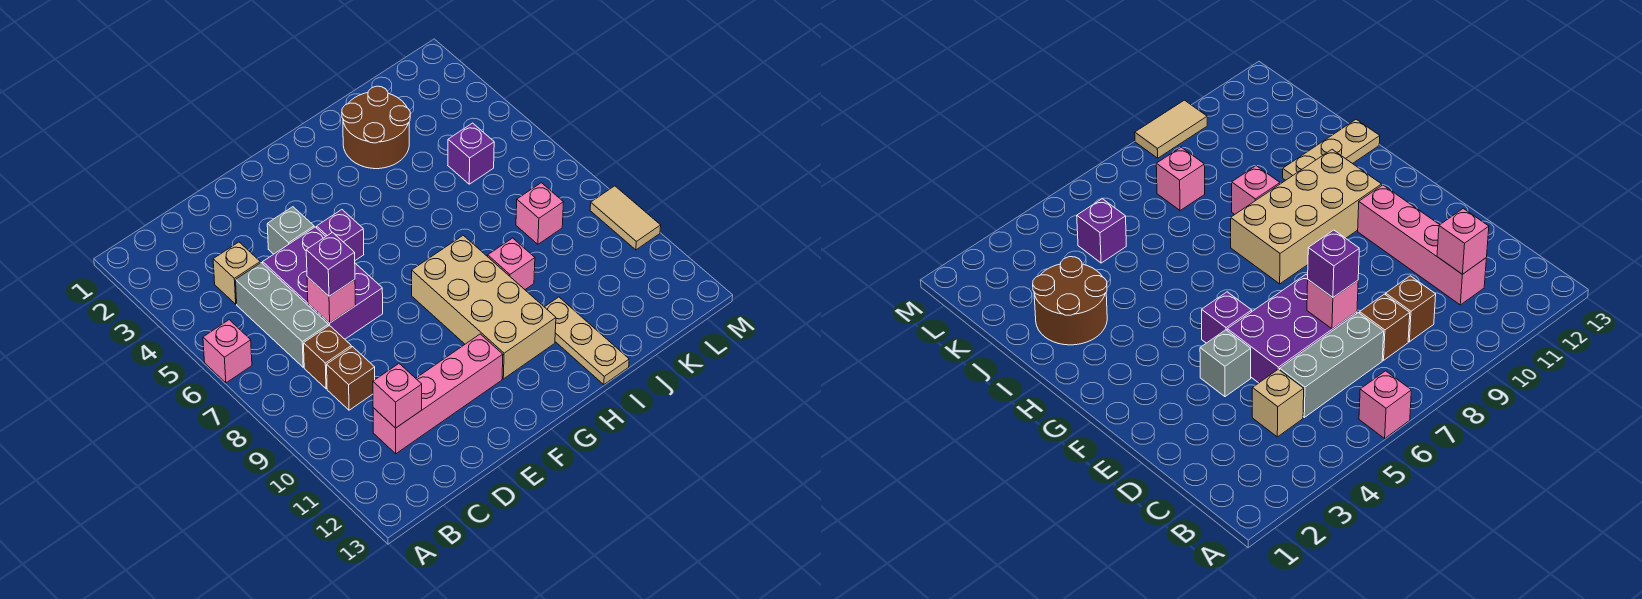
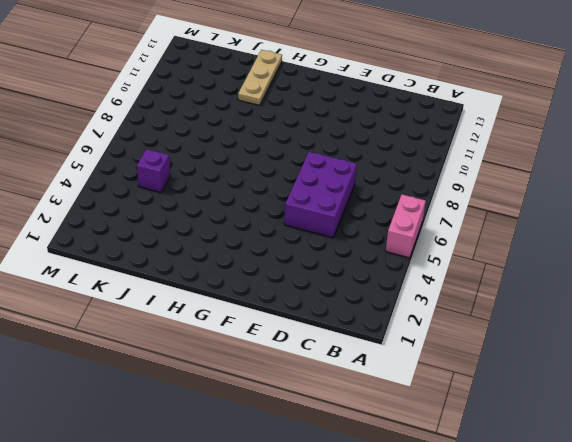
pink 1x2 brick [386,195,426,258] -> pink 1x1 brick [203,320,252,383]
none -> tan 1x1 brick [213,242,260,304]
none -> grey 1x3 brick [236,263,328,367]
none -> brown 1x1 brick [304,325,351,389]

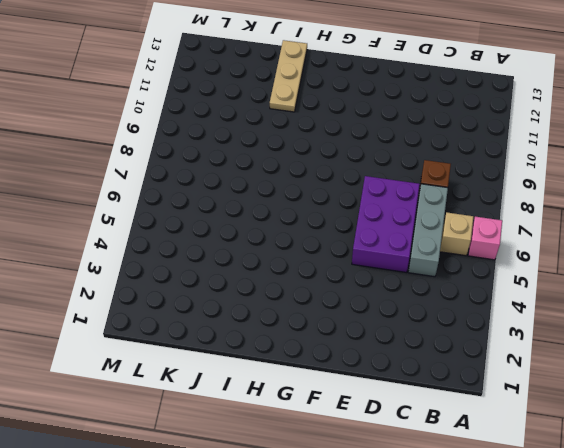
tan 1x1 brick [440,212,473,256] -> tan 1x1 brick moved to [213,242,260,304]
none -> brown 1x1 brick [327,347,375,410]
none -> pink 1x4 brick [373,334,503,454]
none -> grey 1x1 brick [267,207,314,254]

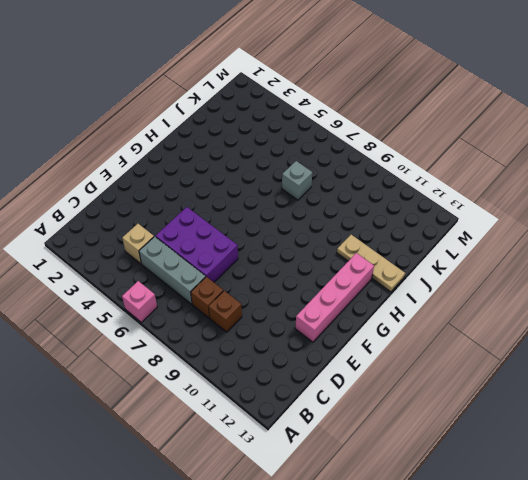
pink 1x4 brick [295,253,374,342] -> pink 1x4 brick moved to [373,334,503,454]
grey 1x1 brick [282,161,312,200] -> grey 1x1 brick moved to [267,207,314,254]
none -> purple 1x1 brick [317,210,364,260]
none -> tan 2x4 brick [412,235,556,379]
none -> brown 2x2 round brick [342,86,410,169]

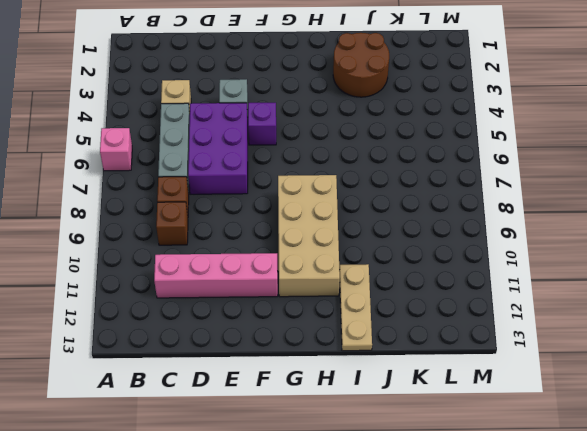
none -> pink 1x1 brick [488,238,535,289]
none -> purple 1x1 brick [448,123,494,184]
none -> pink 1x1 brick [516,183,564,244]

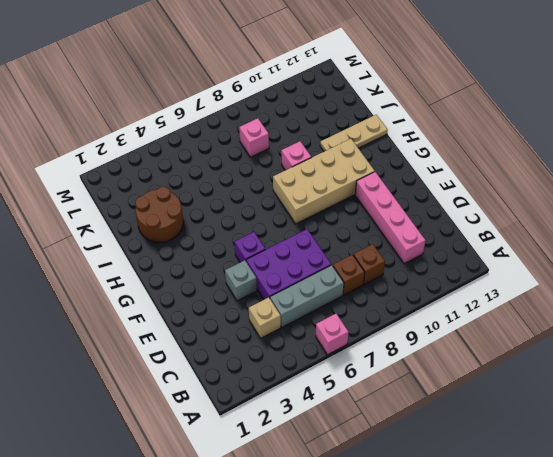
none -> purple 1x1 brick [448,123,494,184]
none -> tan 1x2 tile [590,186,661,250]
none -> pink 1x1 brick [373,364,422,428]

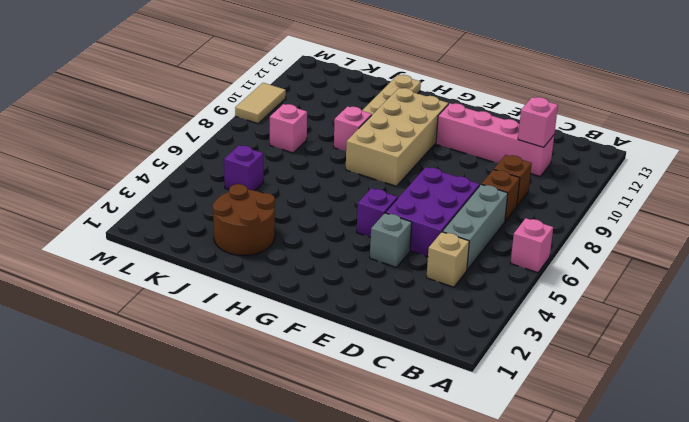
none -> pink 1x1 brick [307,277,356,323]
none -> purple 1x1 brick [306,232,355,296]

